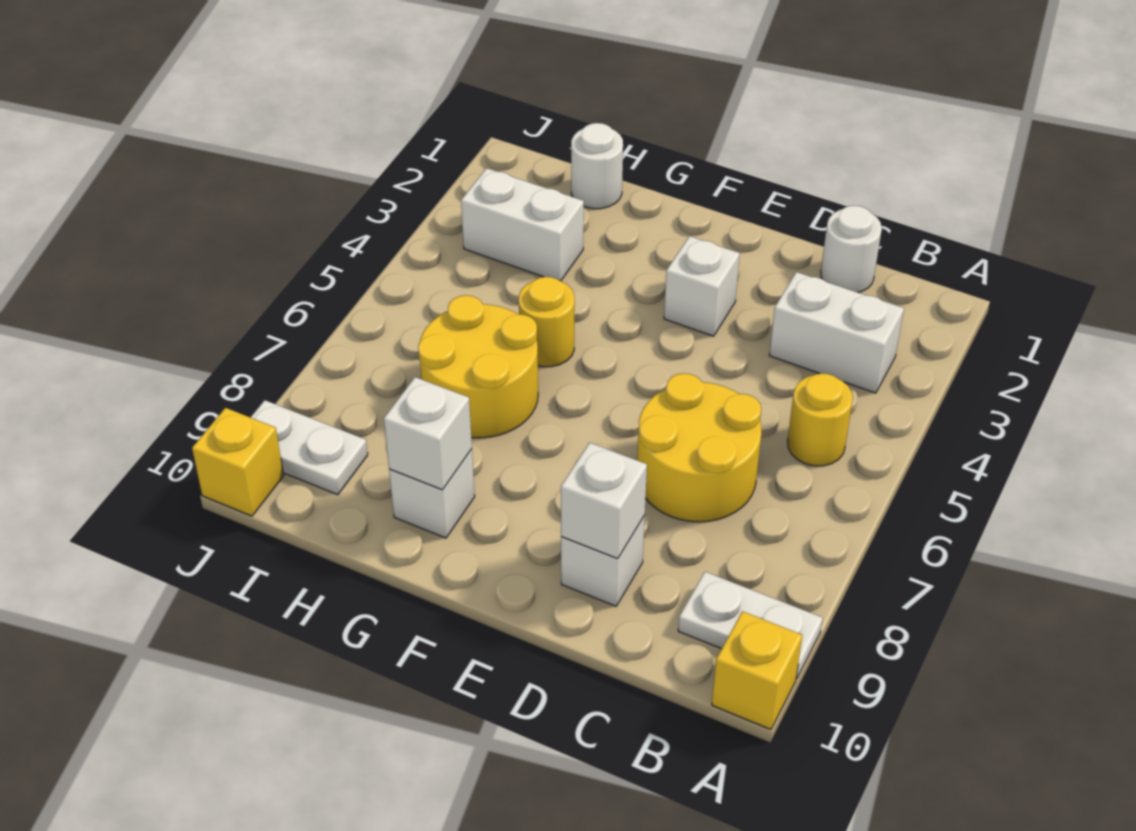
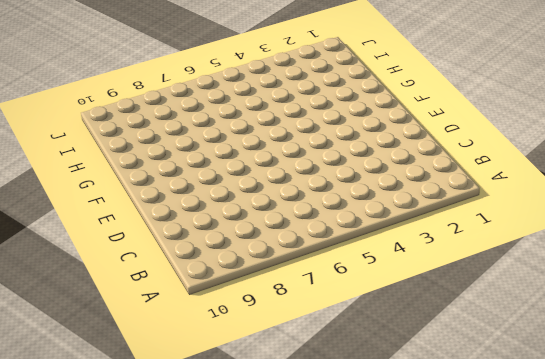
none -> white 1x2 plate [678,572,823,679]
none -> yellow 1x1 brick [712,611,802,729]
none -> white 1x2 brick [769,272,904,393]

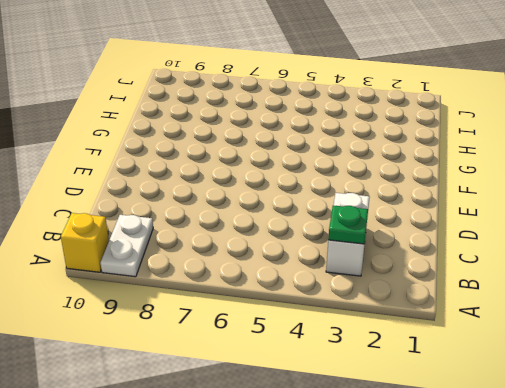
green 1x1 plate [328,205,368,244] -> none
none -> yellow 1x1 round brick [788,373,853,466]
none -> white 1x1 round brick [821,206,882,293]
none -> yellow 2x2 round brick [637,373,761,522]

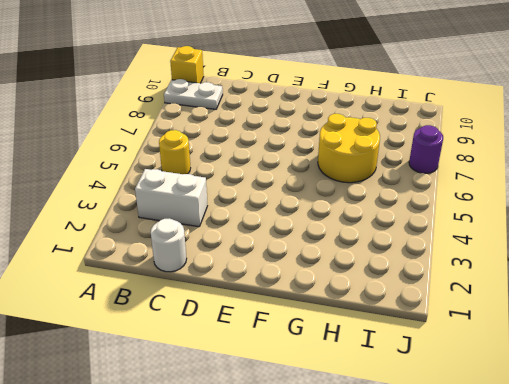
purple 1x1 round brick [409,125,443,173] -> none
none -> yellow 2x2 round brick [637,373,761,522]
none -> white 1x1 brick [561,516,645,606]
none -> white 1x1 brick [664,236,740,336]

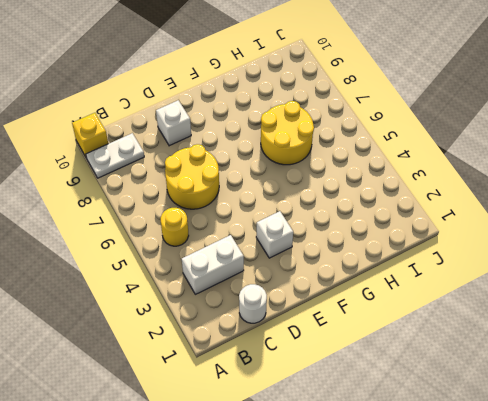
none -> yellow 1x1 round brick [519,277,575,367]
none -> white 1x1 brick [389,449,475,538]
none -> white 1x1 round brick [571,123,623,209]

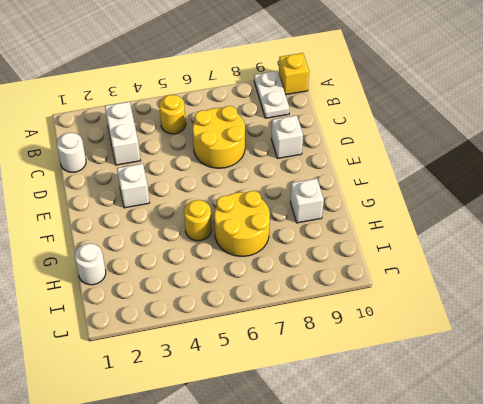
none -> white 1x2 brick [461,168,584,281]
none -> white 1x2 plate [251,400,368,495]
none -> yellow 1x1 brick [192,408,284,516]

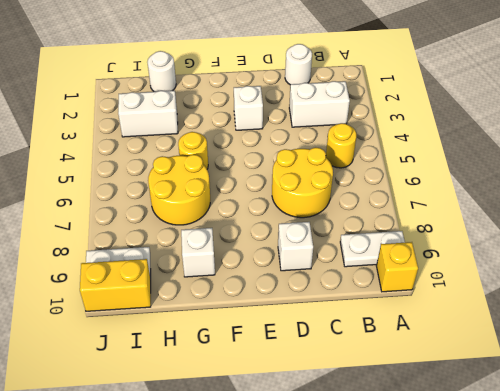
yellow 1x2 brick [80,259,151,311] -> yellow 1x1 brick [192,408,284,516]
none -> white 1x1 brick [561,443,647,559]
none -> white 1x1 brick [384,377,472,490]

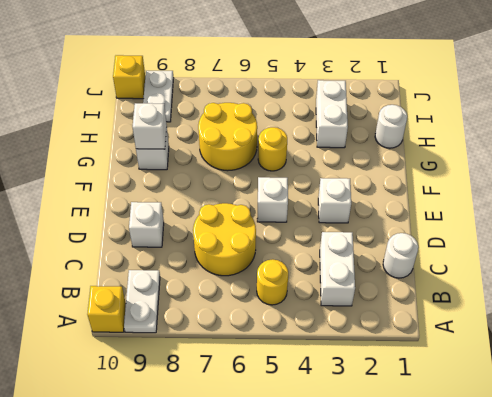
white 1x1 brick [257,177,288,222] -> white 1x1 brick moved to [561,443,647,559]

